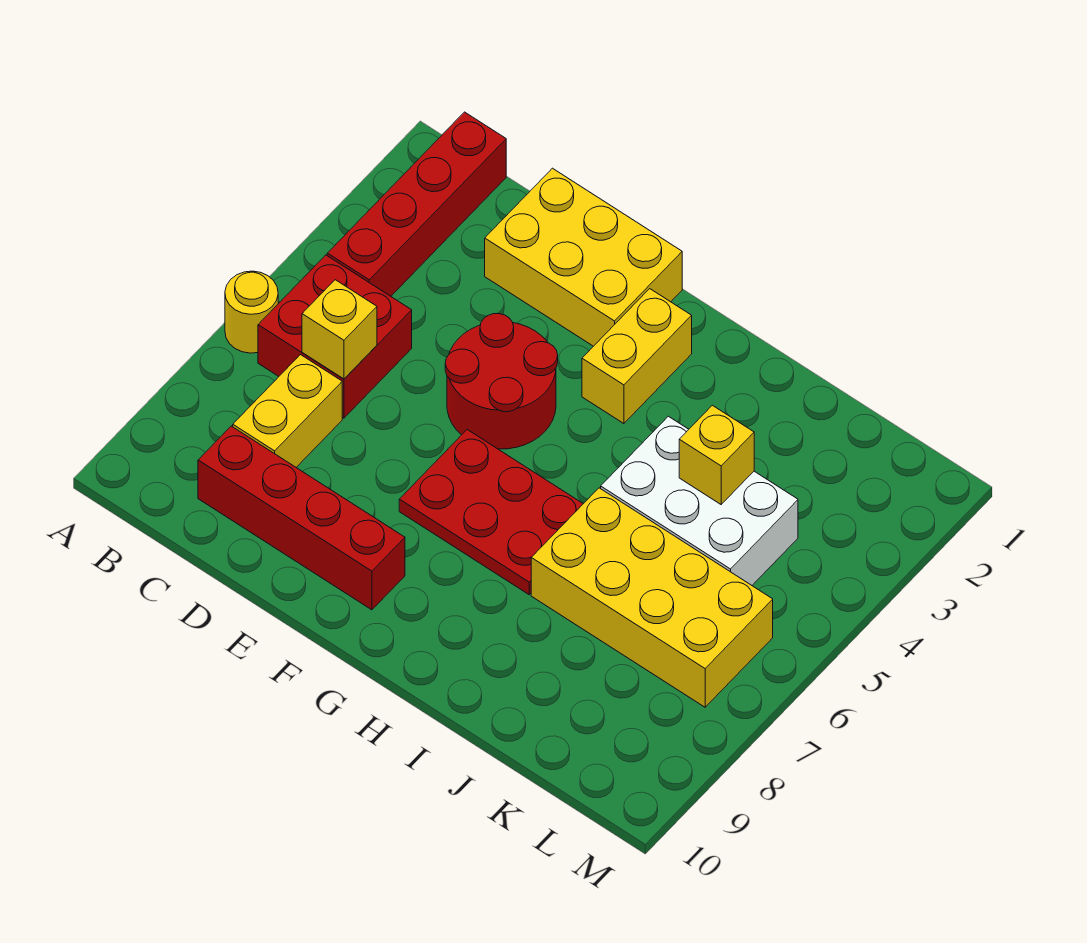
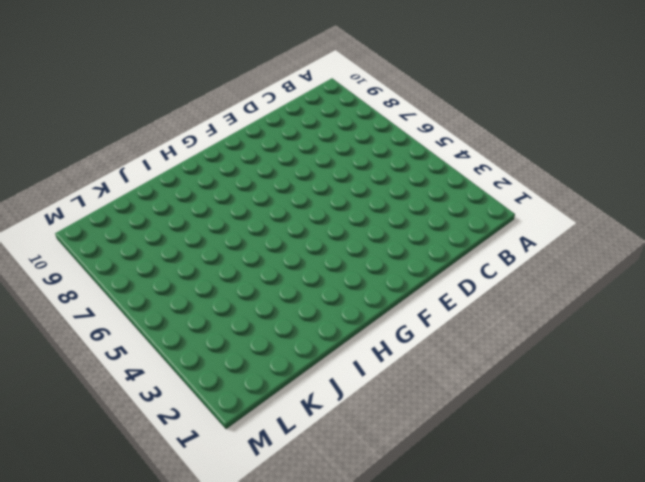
none -> yellow 1x1 round brick [225,271,278,353]
none -> red 1x4 brick [327,112,506,296]
none -> red 2x2 brick [258,255,412,418]

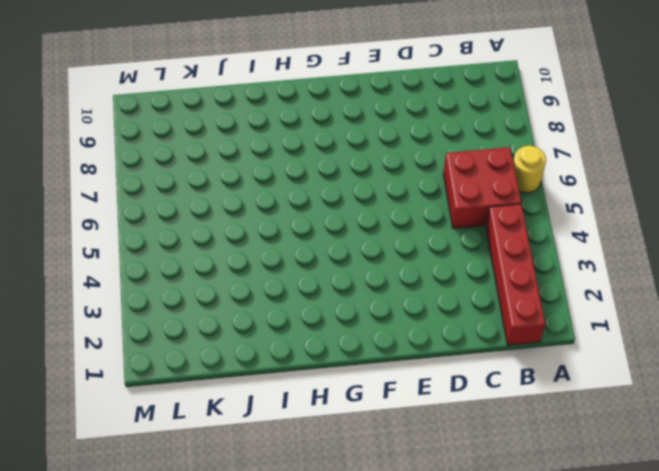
none -> yellow 1x2 brick [233,355,342,467]
none -> red 1x4 brick [198,426,405,610]
none -> yellow 2x3 brick [485,168,682,346]

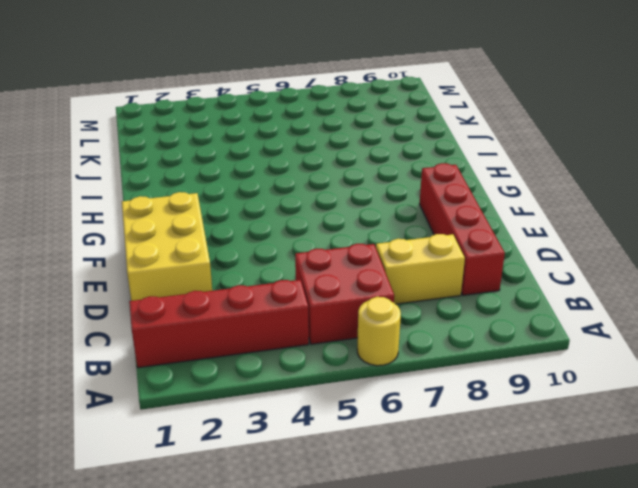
none -> red 2x2 round brick [445,314,558,449]
none -> red 2x3 plate [399,430,583,595]
none -> yellow 1x2 brick [582,289,692,424]

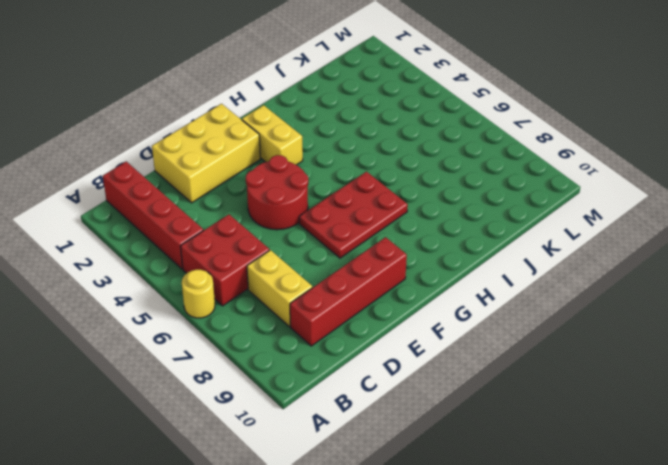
none -> white 2x3 brick [601,416,798,585]
none -> yellow 2x4 brick [531,488,773,707]
none -> yellow 1x1 brick [302,280,377,379]

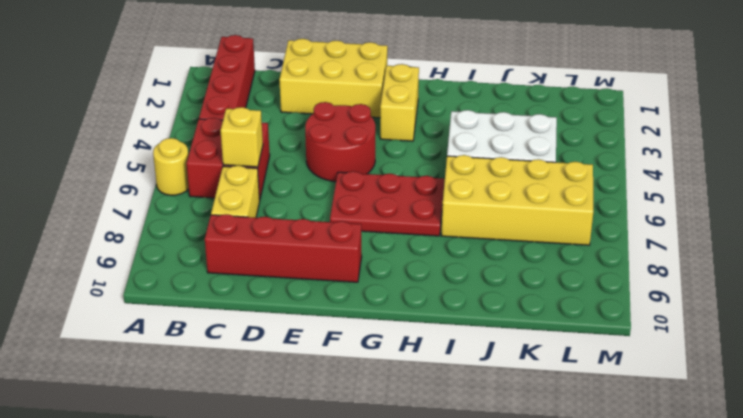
none -> yellow 1x1 brick [679,405,754,504]

